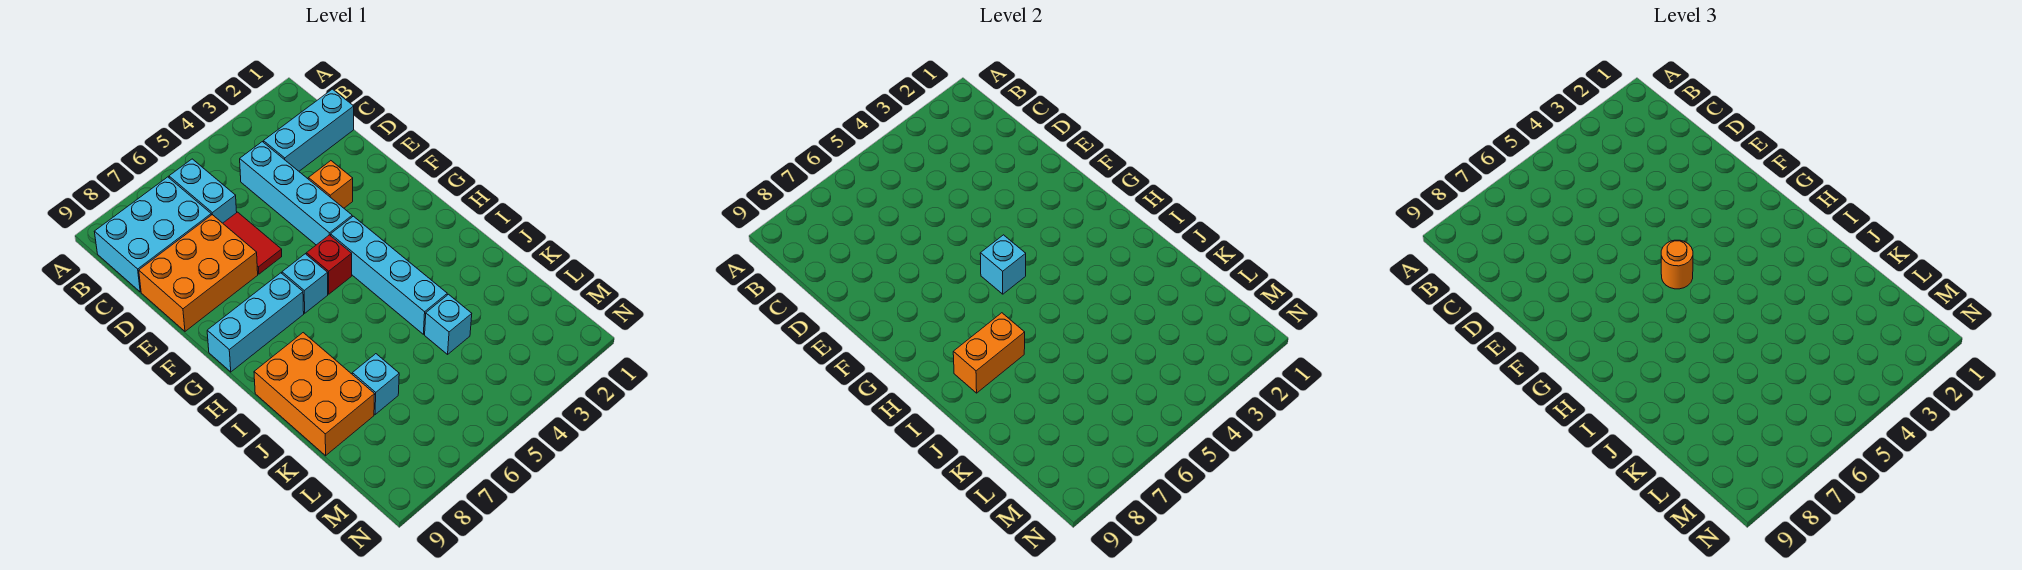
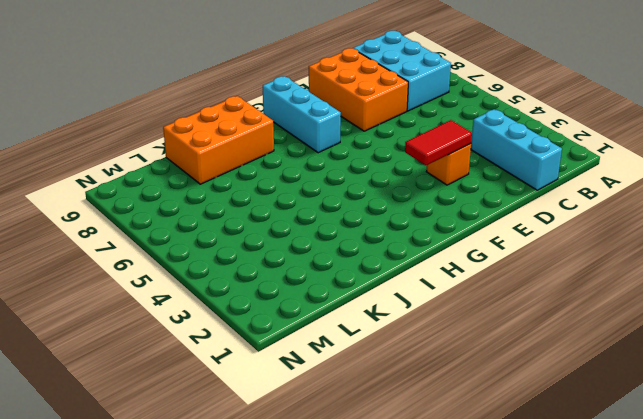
red 1x2 tile [405,120,472,165] -> red 1x2 tile moved to [223,212,282,274]
none -> cyan 1x2 brick [169,159,237,223]
none -> cyan 1x4 brick [240,142,352,245]
none -> cyan 1x4 brick [331,216,447,334]

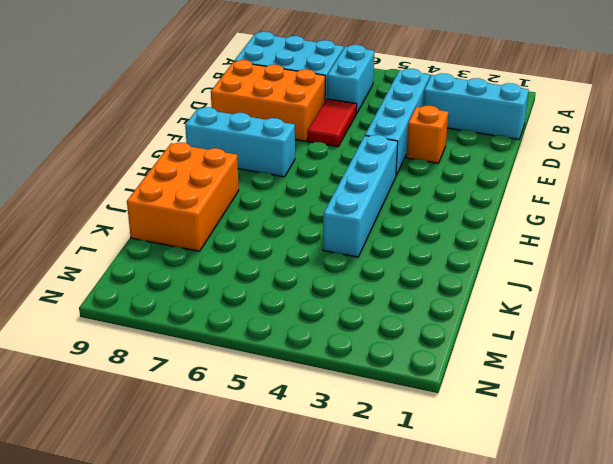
none -> red 1x1 brick [306,235,352,294]
none -> cyan 1x1 brick [282,254,328,313]
none -> cyan 1x1 brick [425,294,472,354]

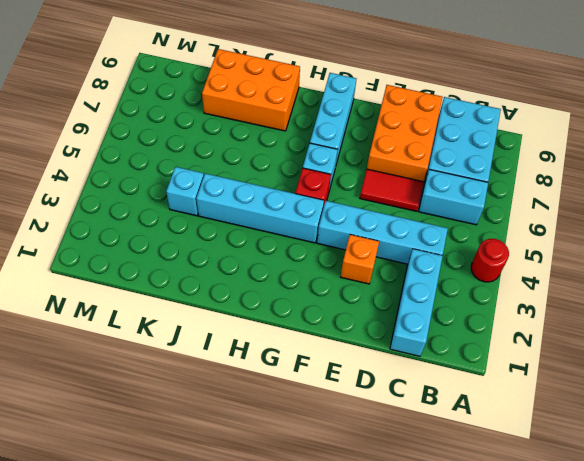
red 1x1 round brick [471,239,509,282] -> none
none -> cyan 1x1 brick [352,354,399,414]
none -> cyan 1x1 brick [980,235,1026,294]
none -> orange 1x2 brick [953,313,1025,393]

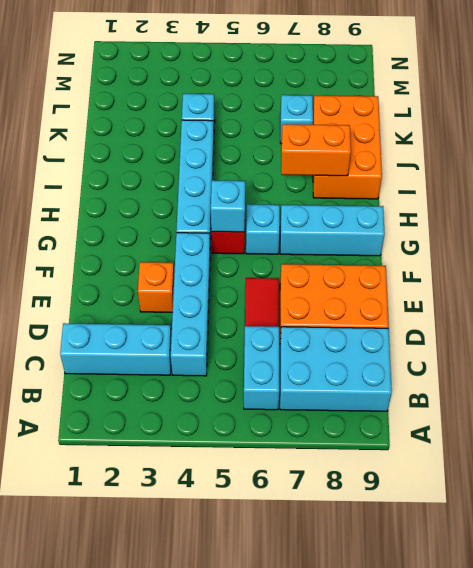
none -> orange 1x1 round brick [1661,240,1693,289]

